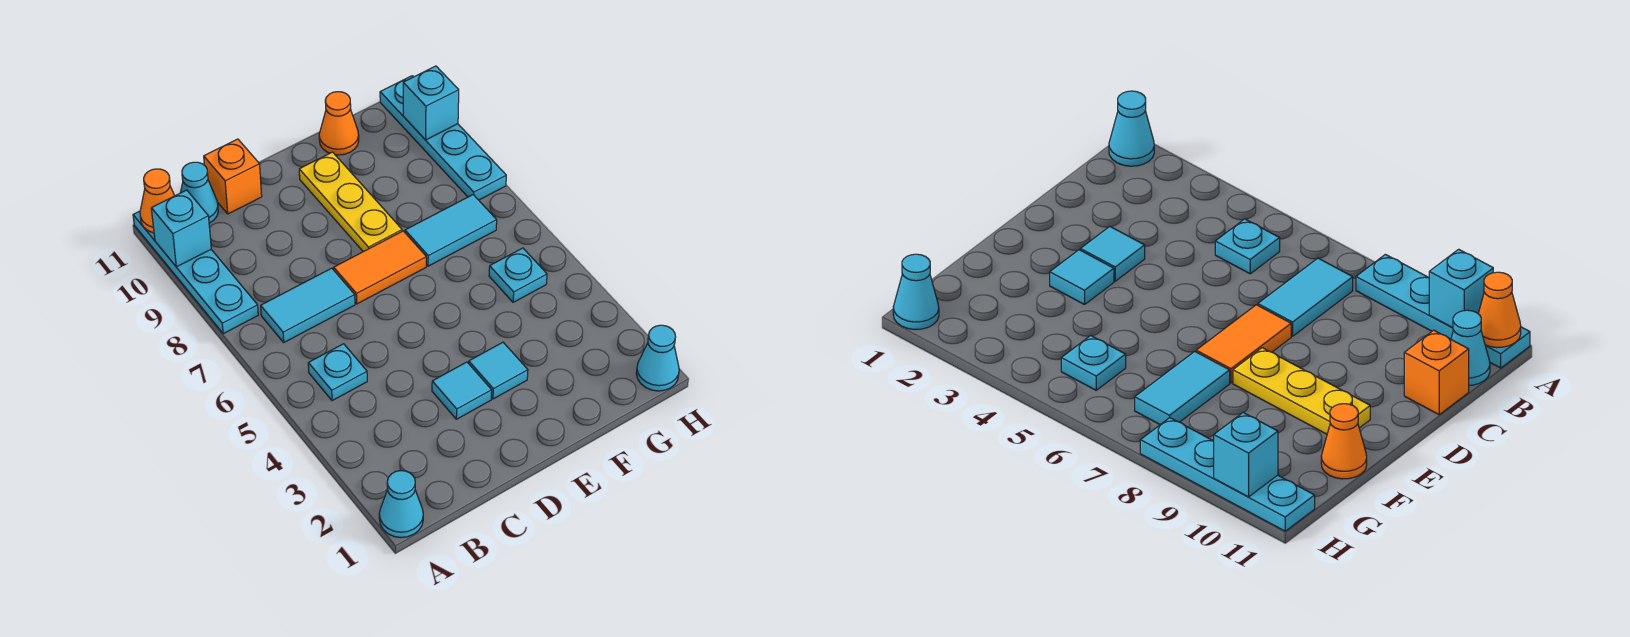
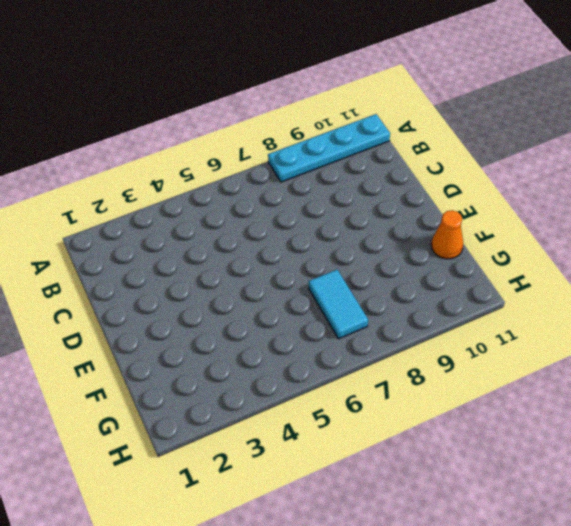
none -> cyan 1x1 cone [379,471,423,538]
none -> cyan 1x1 plate [308,344,367,401]
none -> cyan 1x2 tile [261,268,355,342]

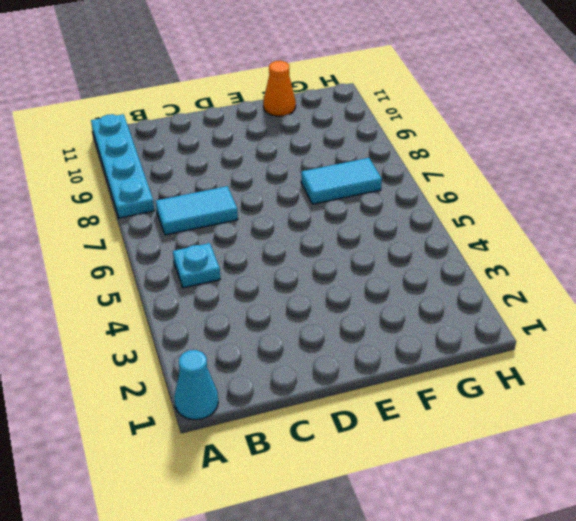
none -> cyan 1x1 cone [180,162,218,223]
none -> orange 1x1 brick [204,139,262,214]
none -> cyan 1x1 tile [432,362,492,419]

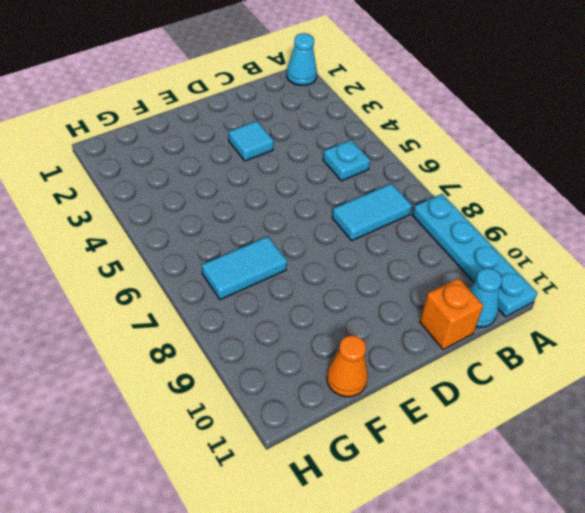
none -> orange 1x2 tile [334,231,426,304]
none -> cyan 1x1 tile [469,342,528,399]
none -> yellow 1x3 plate [299,152,402,252]

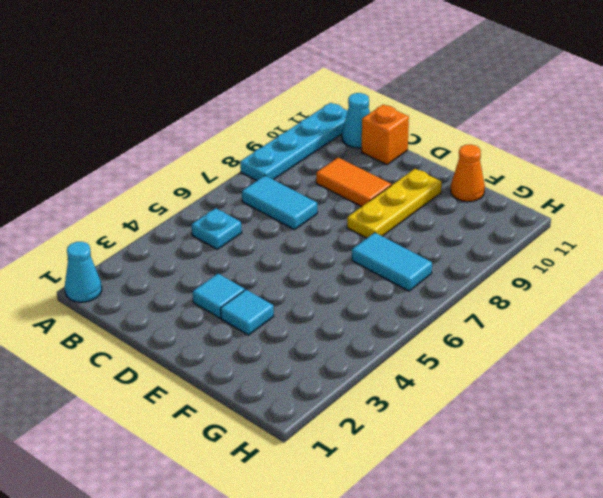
orange 1x2 tile [316,158,391,207] -> orange 1x2 tile moved to [334,231,426,304]
none -> cyan 1x1 plate [489,248,547,302]
none -> cyan 1x1 cone [636,325,679,391]
none -> cyan 1x4 plate [380,76,506,200]

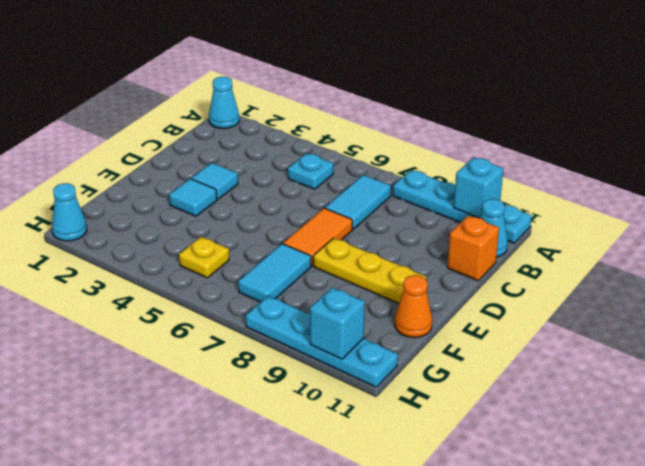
yellow 1x1 plate [179,237,229,278] -> cyan 1x1 plate [489,248,547,302]
none -> orange 1x1 cone [140,169,174,233]

